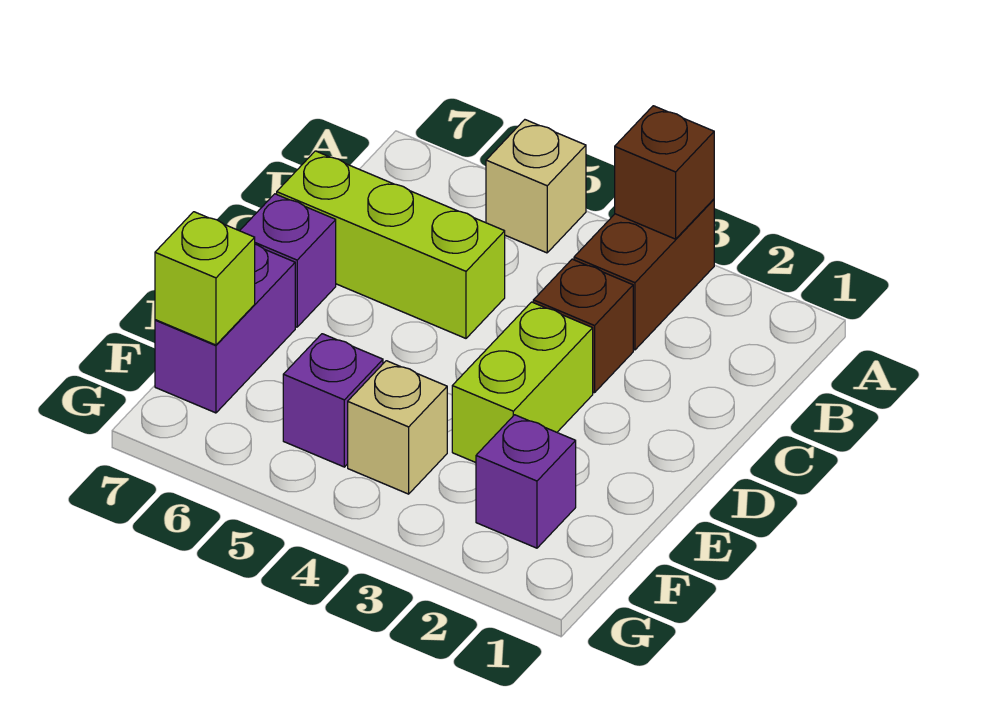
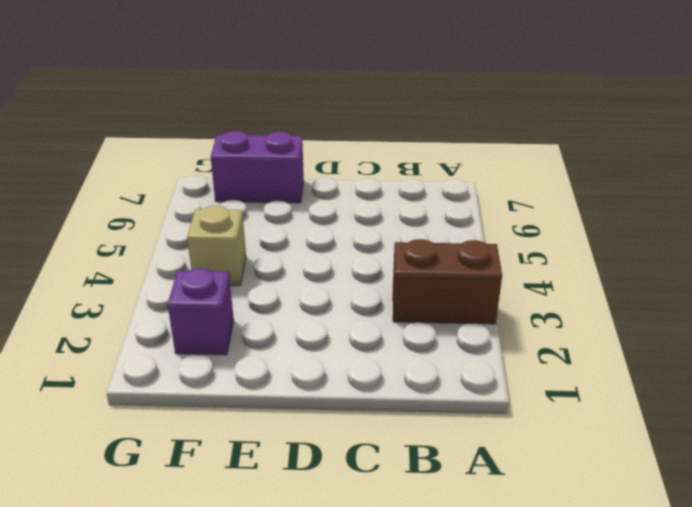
none -> tan 1x1 brick [486,120,586,253]
none -> brown 1x1 brick [533,259,633,393]
none -> lime 1x3 brick [277,151,505,338]

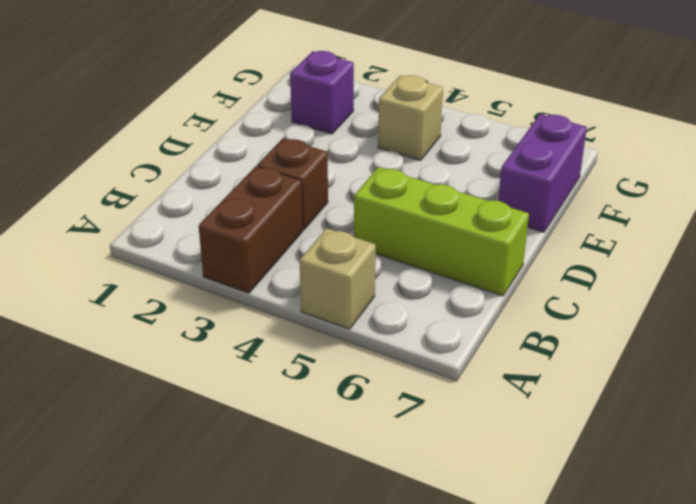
none -> lime 1x2 brick [452,302,593,463]
none -> purple 1x1 brick [240,194,336,327]
none -> purple 1x1 brick [283,334,383,467]

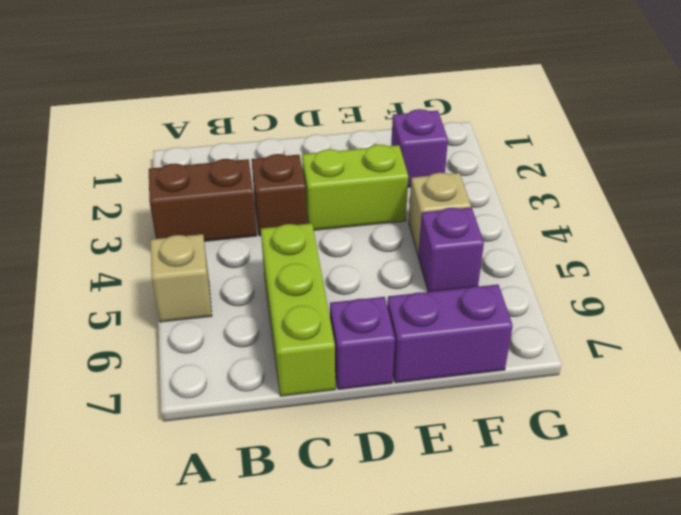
none -> brown 1x1 brick [615,106,714,239]
none -> lime 1x1 brick [155,212,255,345]

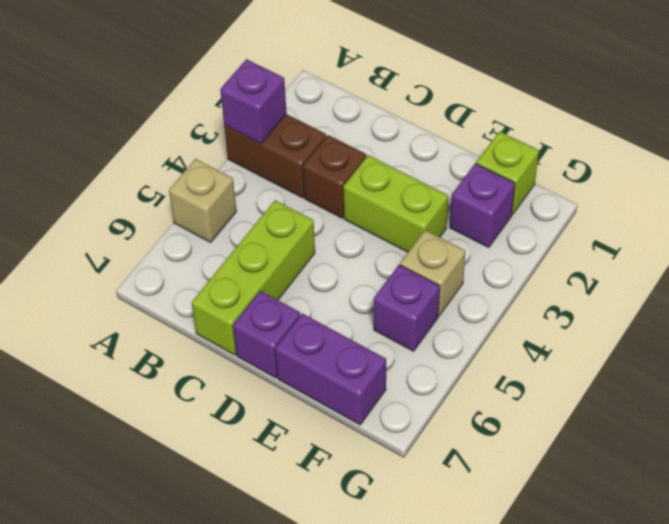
purple 1x1 brick [220,59,287,144] -> brown 1x1 brick [615,106,714,239]
lime 1x1 brick [476,131,539,215] -> lime 1x1 brick moved to [155,212,255,345]

